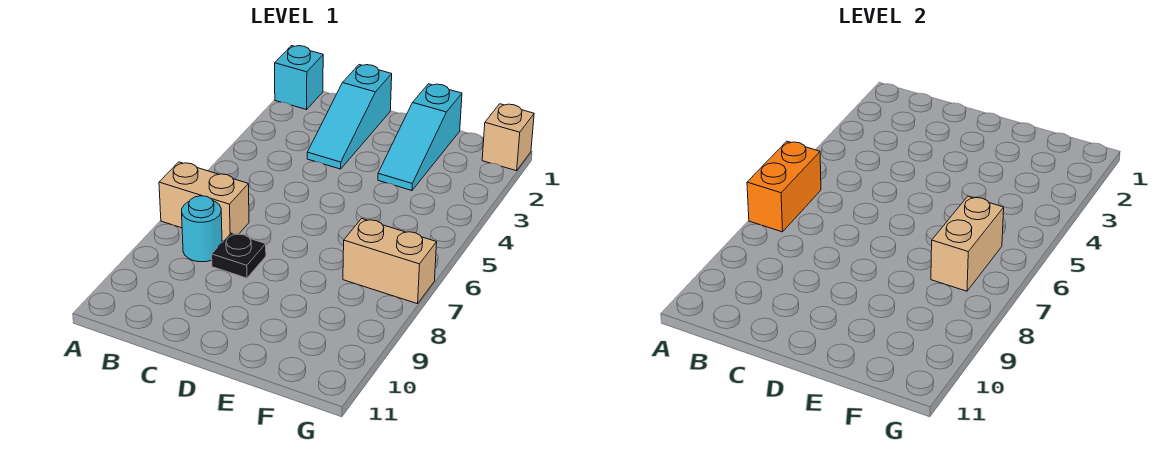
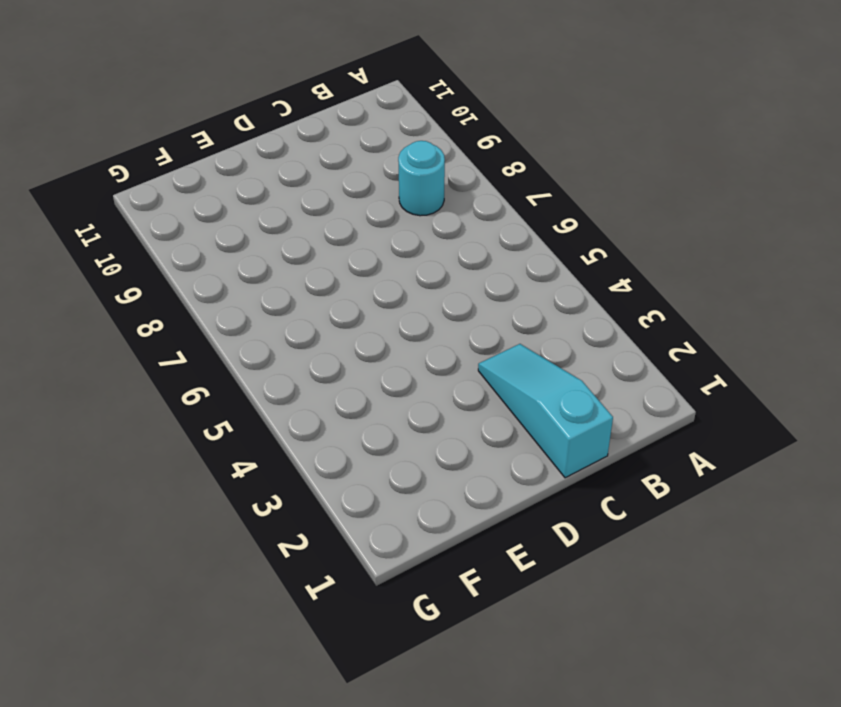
none -> cyan 1x1 brick [275,46,323,110]
none -> tan 1x2 brick [159,162,249,241]

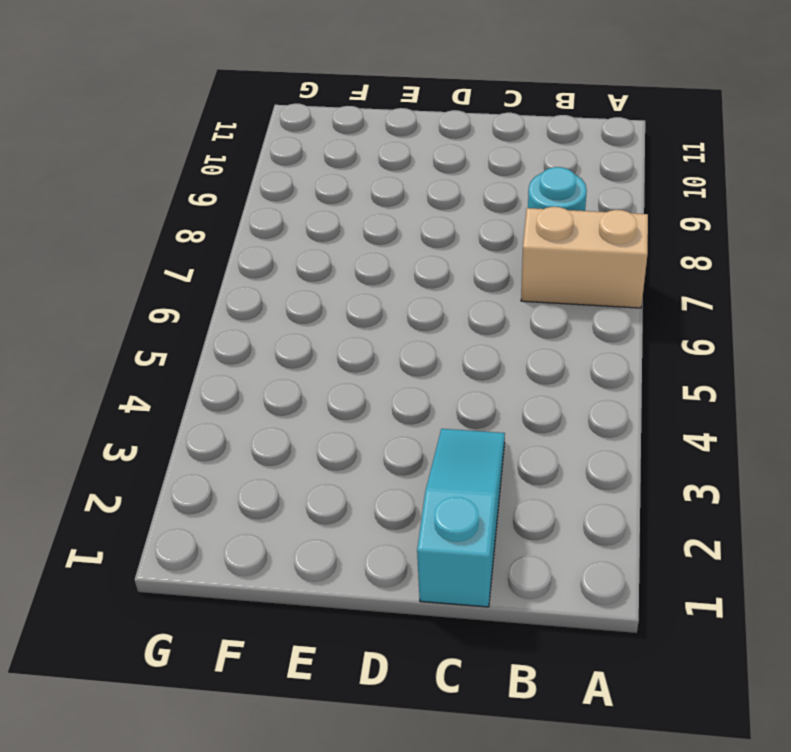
none -> cyan 1x1 brick [275,46,323,110]
none -> black 1x1 plate [212,233,266,278]

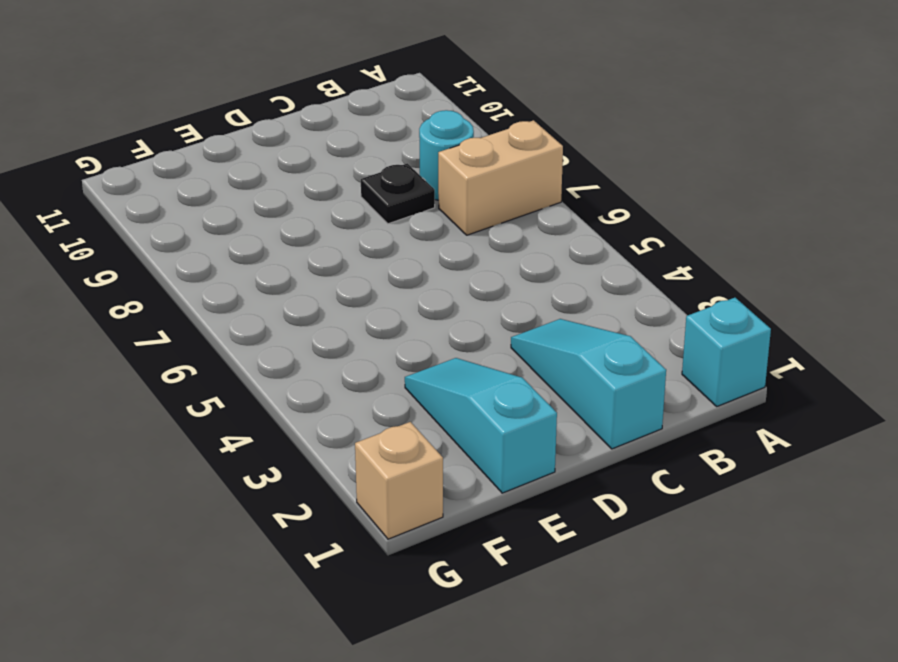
none -> tan 1x2 brick [343,218,437,304]
none -> orange 1x2 brick [747,141,821,232]

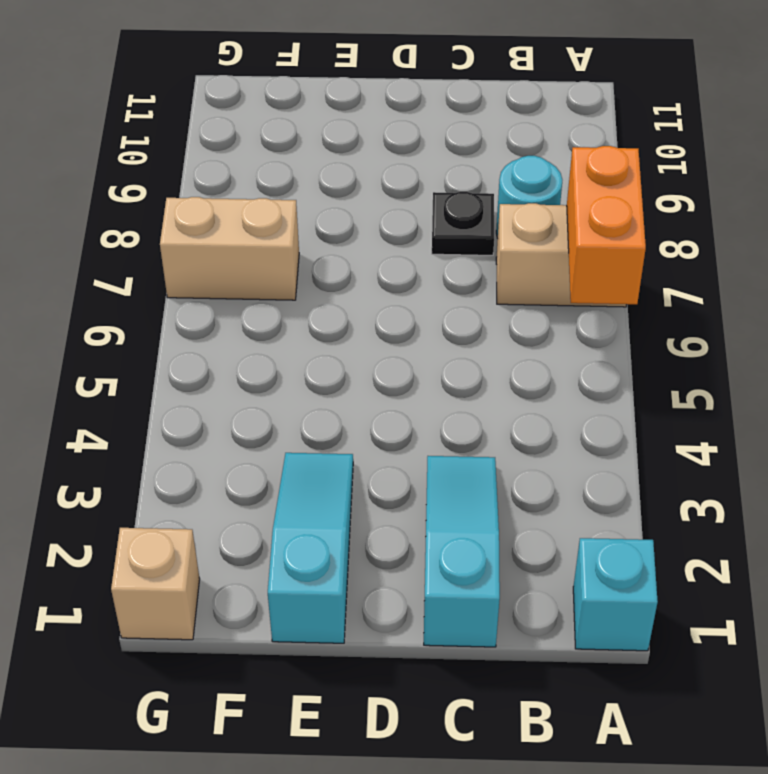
none -> tan 1x2 brick [931,196,1004,291]

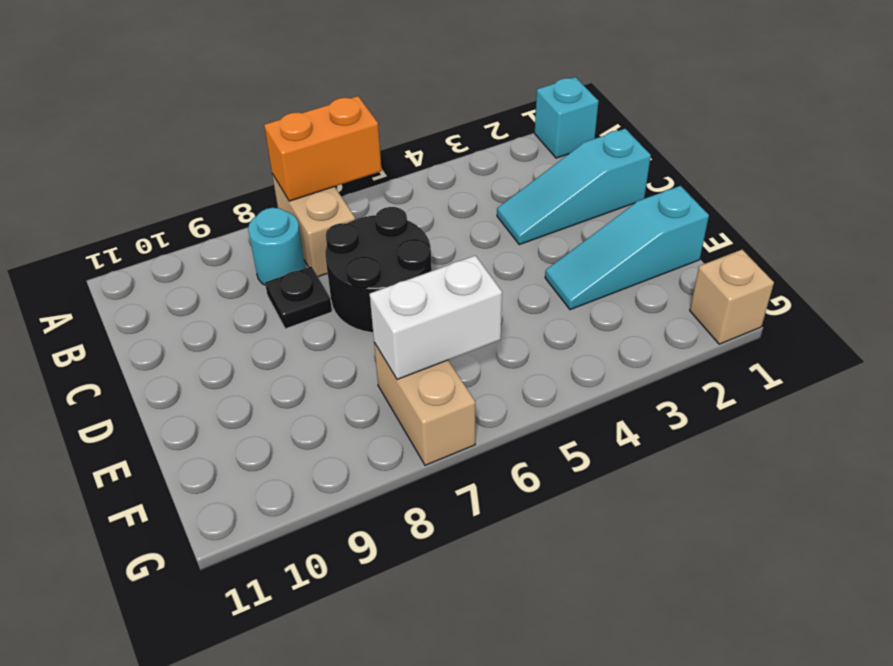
black 2x2 round brick [325,207,432,333] -> none
white 1x2 brick [370,256,502,379] -> tan 1x2 brick [931,196,1004,291]

